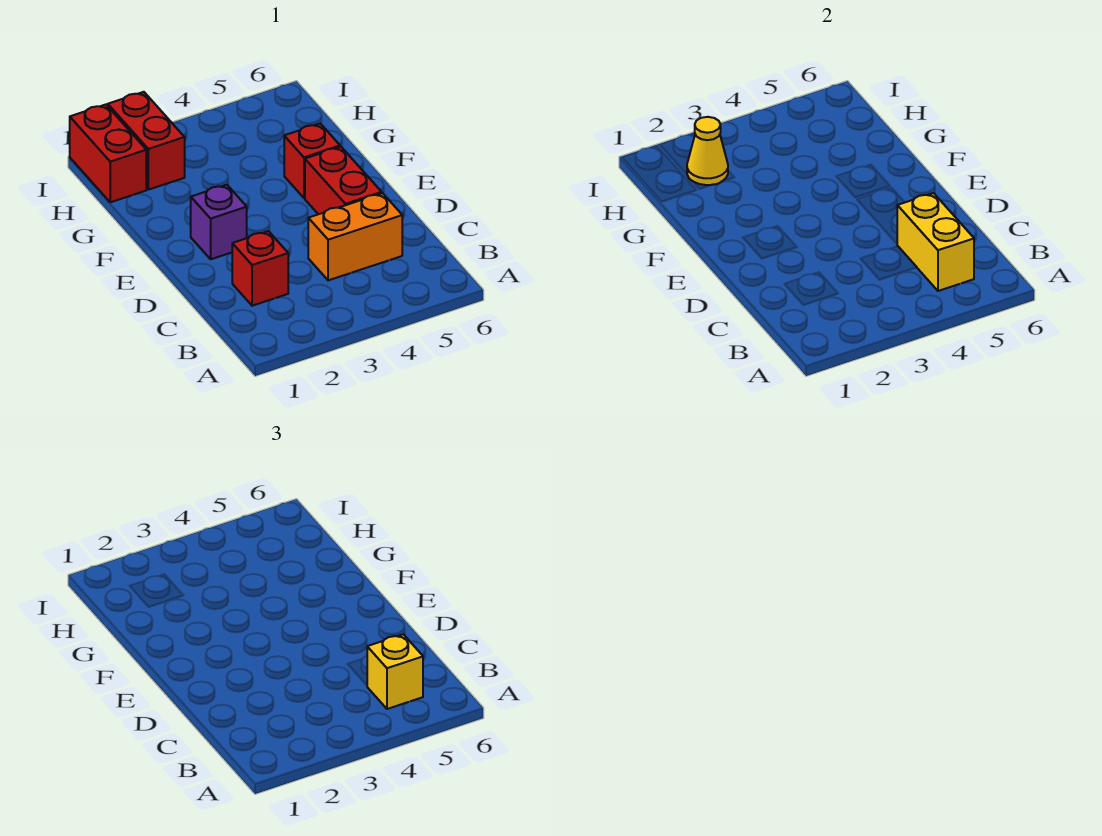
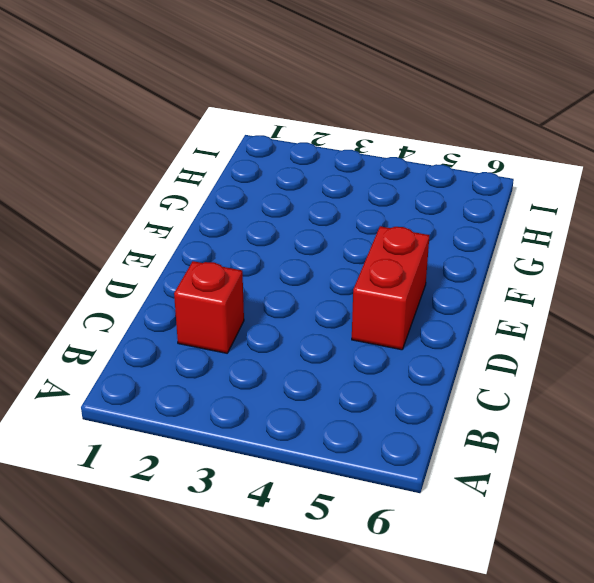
none -> orange 1x2 brick [308,193,402,280]
none -> purple 1x1 brick [191,185,247,259]

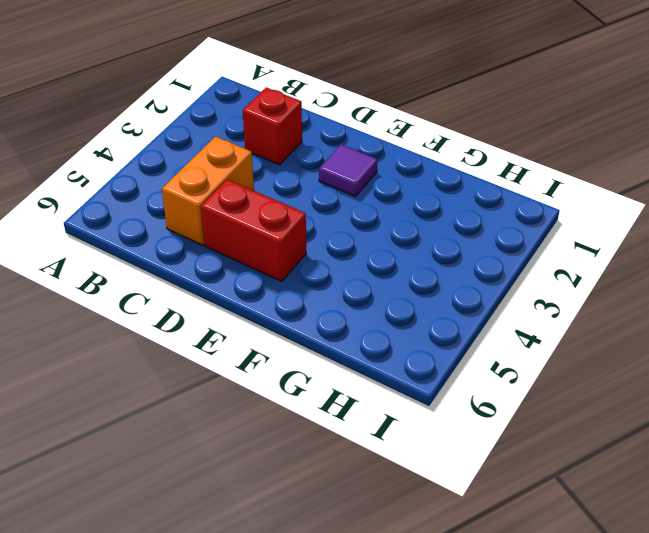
purple 1x1 tile [319,145,378,196] -> purple 1x1 brick [191,185,247,259]
none -> red 1x1 brick [284,124,340,198]
none -> red 1x2 brick [70,105,146,202]

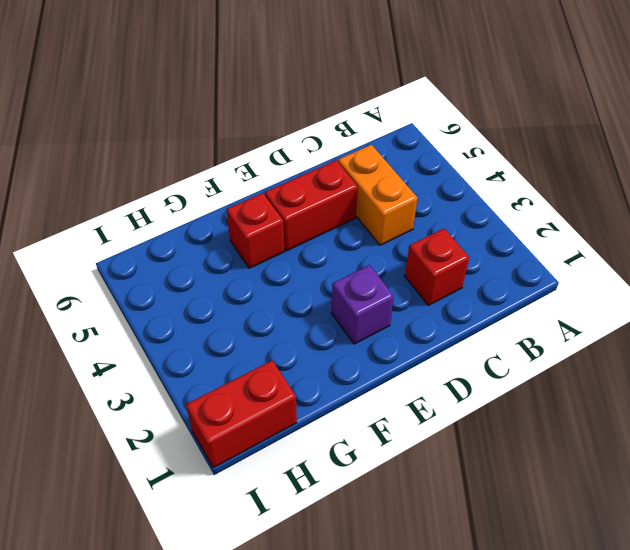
none -> red 1x2 brick [108,92,185,190]
none -> yellow 1x2 brick [897,193,974,291]

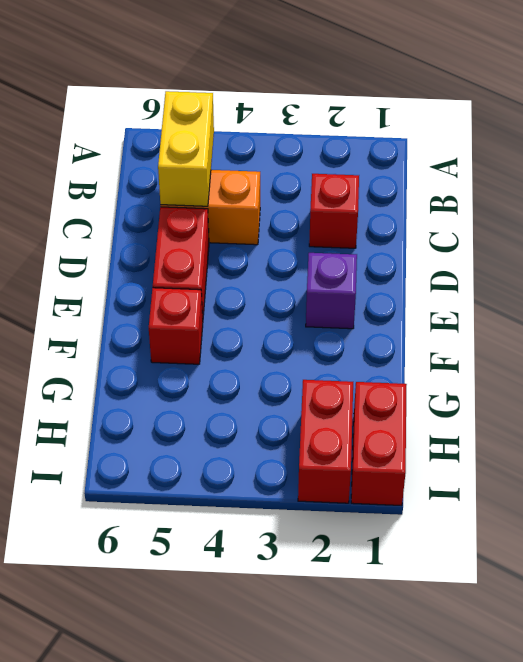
none -> yellow 1x1 cone [687,117,728,185]
none -> yellow 1x1 brick [367,634,423,709]

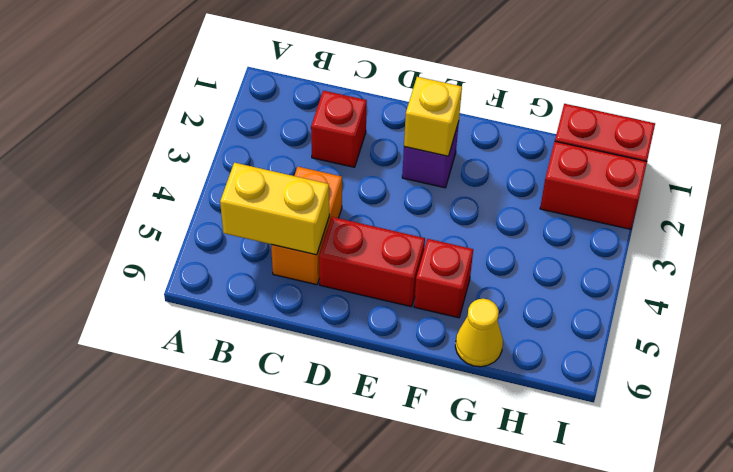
yellow 1x1 brick [404,77,462,156] -> yellow 1x1 brick moved to [367,634,423,709]
yellow 1x1 cone [455,299,503,367] -> yellow 1x1 cone moved to [687,117,728,185]

